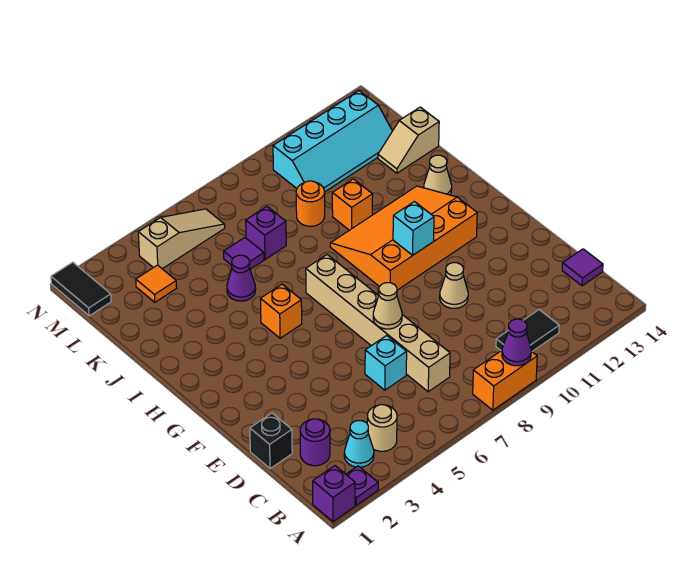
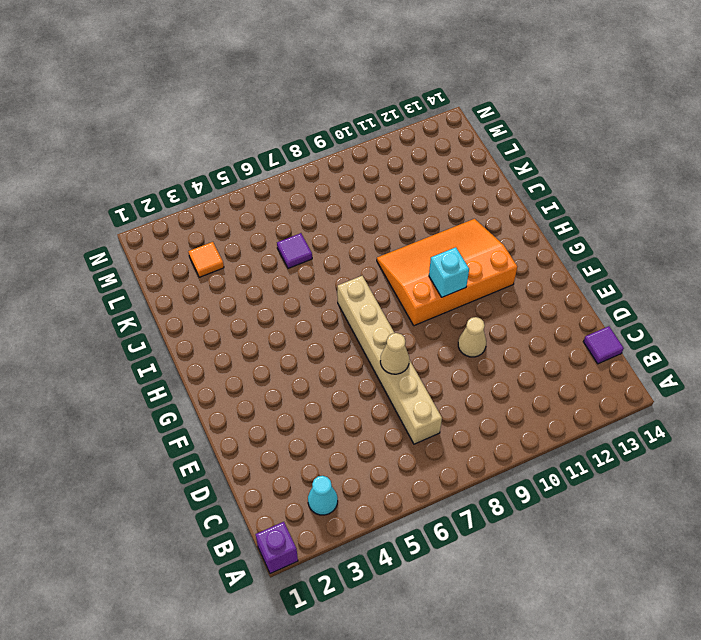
none -> purple 1x1 plate [346,466,378,505]
none -> orange 1x2 brick [473,351,537,410]
none -> tan 1x1 round brick [367,405,397,451]

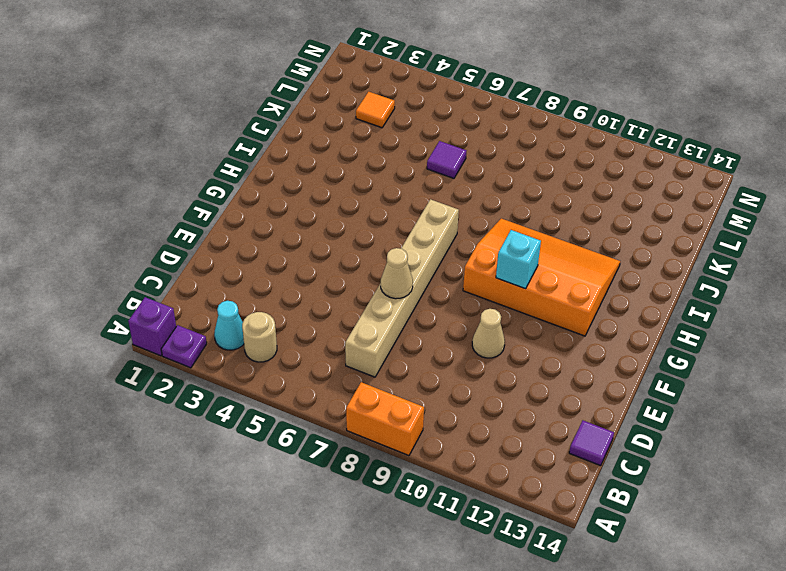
none -> black 1x2 tile [496,310,559,351]
none -> purple 1x1 round brick [300,419,330,466]
none -> black 1x1 brick [250,413,292,469]

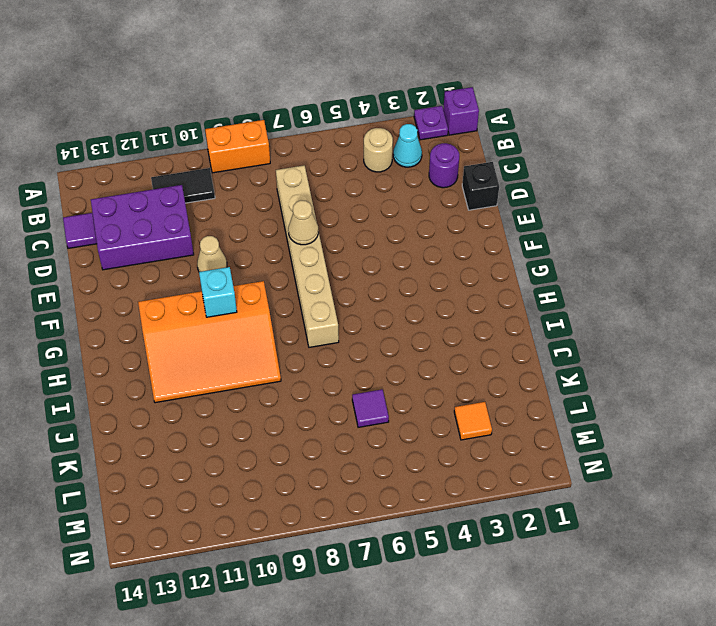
purple 2x3 brick [91,185,194,270] -> none
none -> cyan 1x1 brick [365,335,407,390]
none -> orange 1x1 brick [260,284,302,338]
none -> tan 1x1 cone [424,155,452,195]

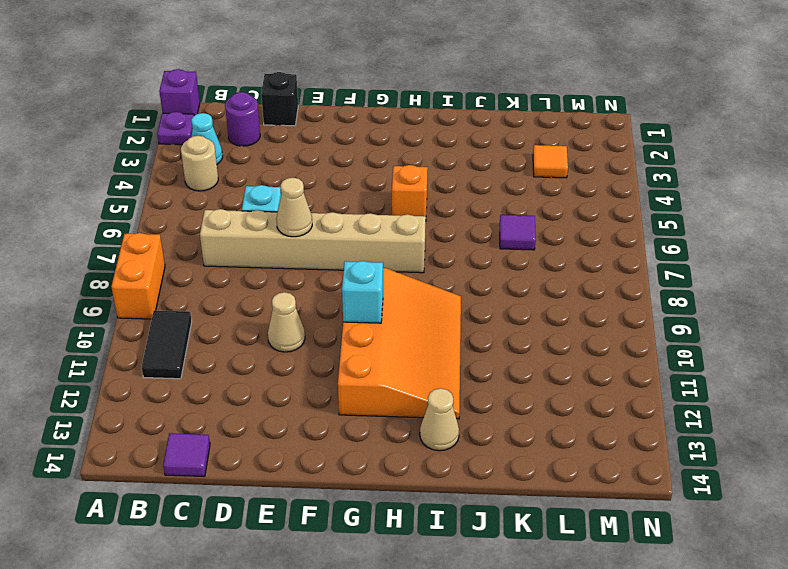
none -> purple 1x1 cone [227,255,256,301]
none -> orange 1x1 brick [332,179,373,230]
none -> purple 1x1 brick [246,206,286,259]

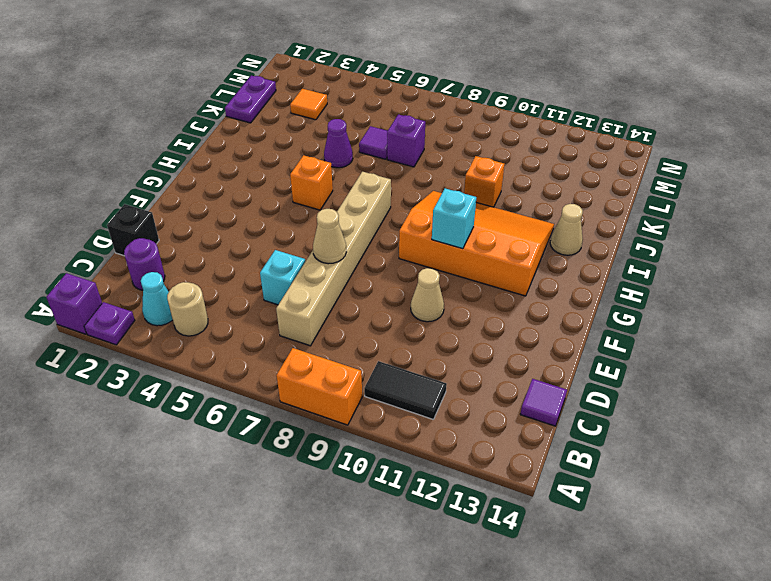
purple 1x2 plate [225,76,276,123] -> none
none -> orange 1x1 round brick [296,181,325,226]
none -> tan 1x2 slope [378,107,439,173]
none -> cyan 2x4 slope [273,91,392,192]

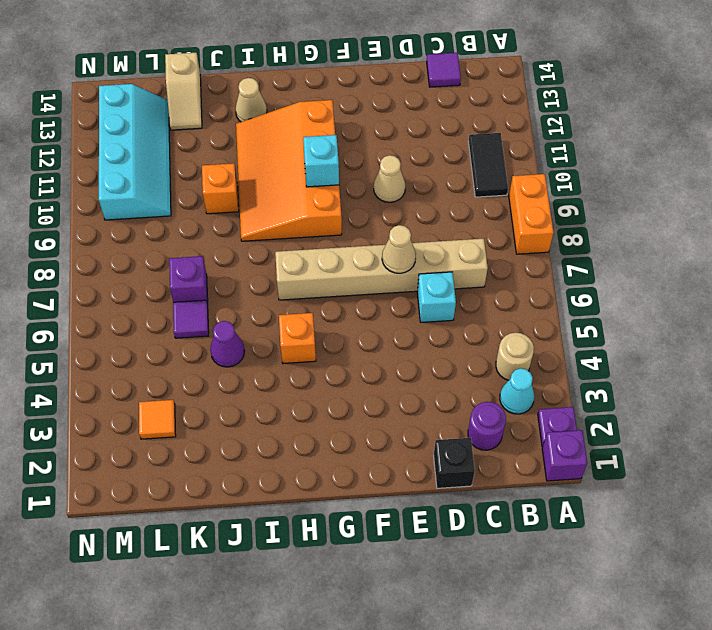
none -> orange 1x1 round brick [296,181,325,226]
none -> black 1x2 tile [51,262,111,316]
none -> tan 1x3 slope [138,209,225,269]

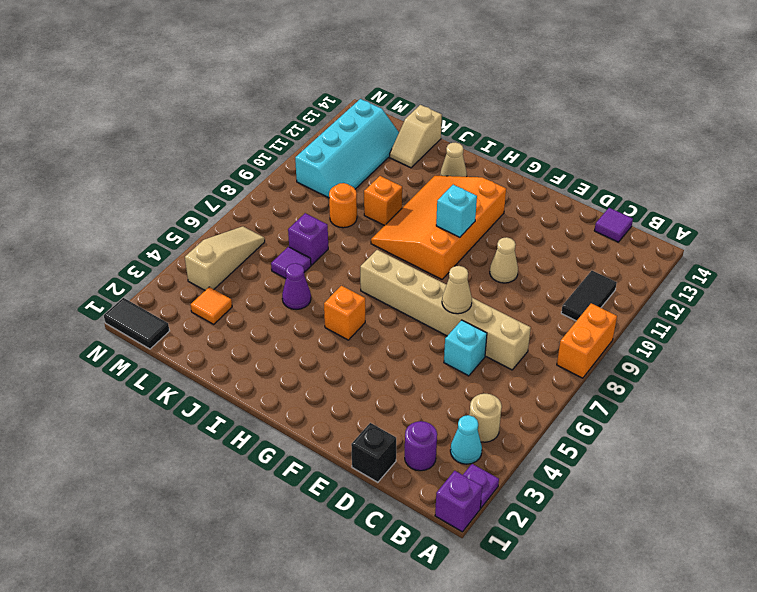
none -> purple 1x1 cone [502,319,531,366]

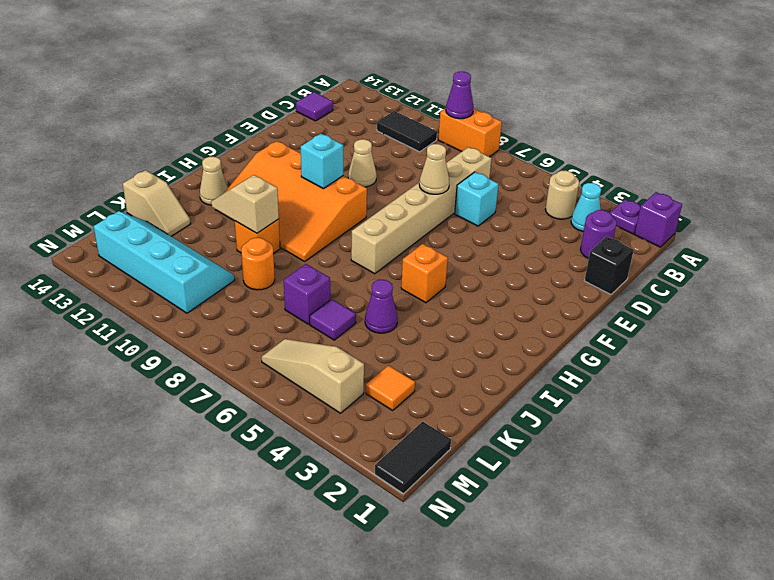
tan 1x2 slope [211,175,279,233] -> none

